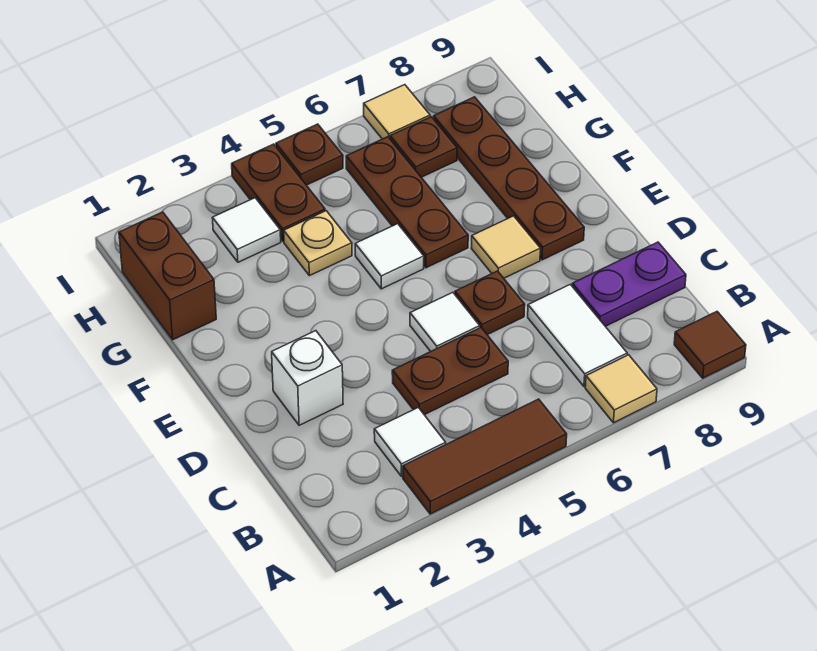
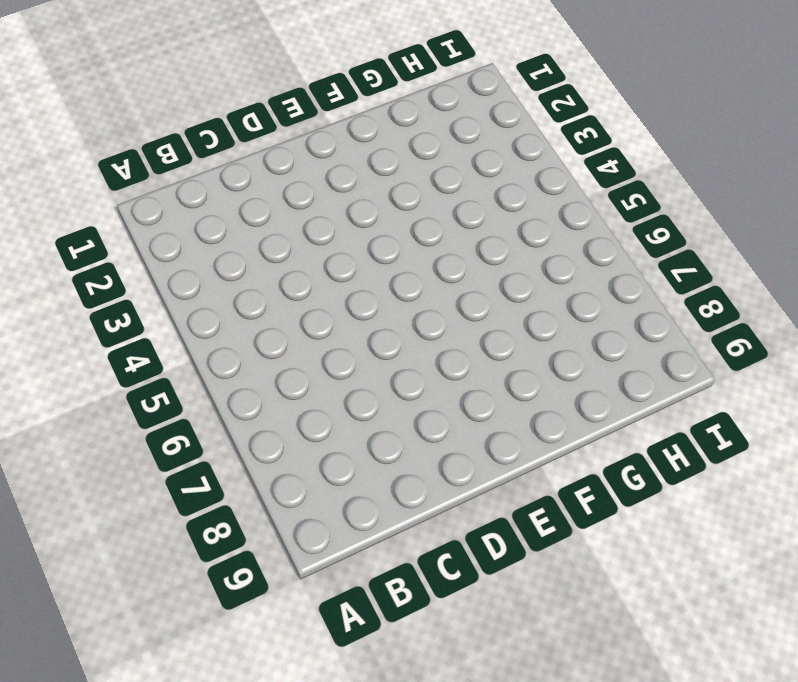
none -> brown 1x3 tile [403,399,567,514]
none -> tan 1x1 tile [585,355,657,423]
none -> brown 1x1 tile [674,312,746,378]

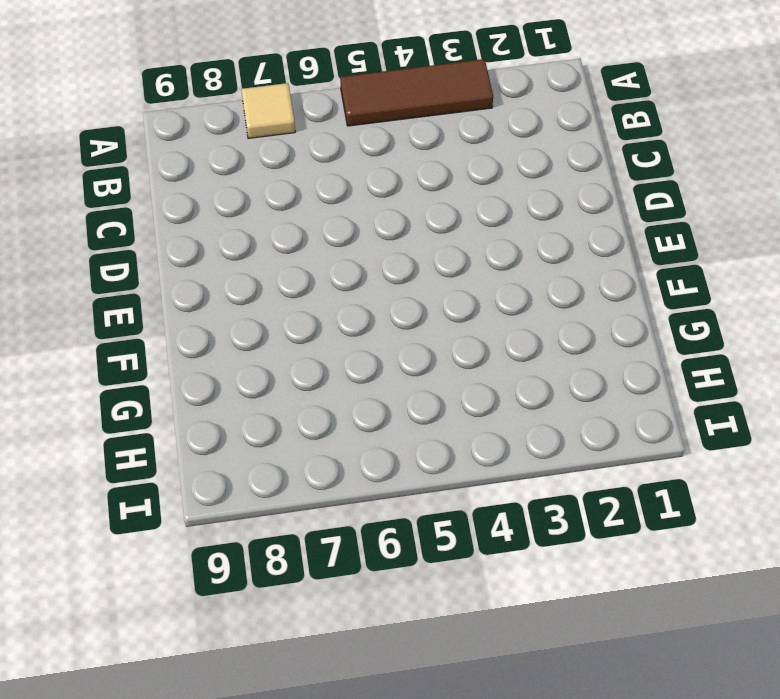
none -> brown 1x1 tile [674,312,746,378]
none -> white 1x1 tile [374,407,446,477]
none -> white 1x2 tile [528,284,627,387]

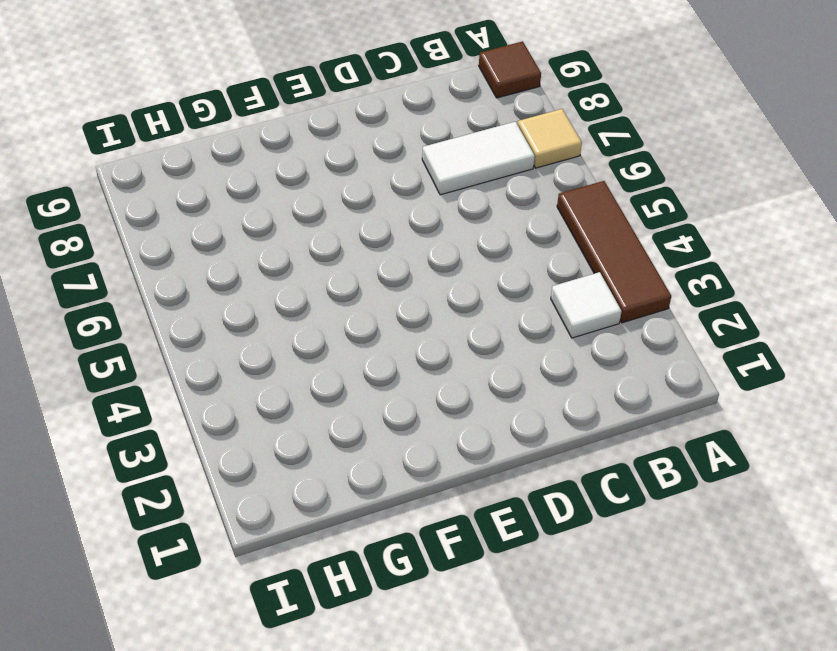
none -> brown 1x2 plate [392,328,508,415]
none -> purple 1x2 plate [572,242,686,326]
none -> white 1x1 brick [272,331,343,425]

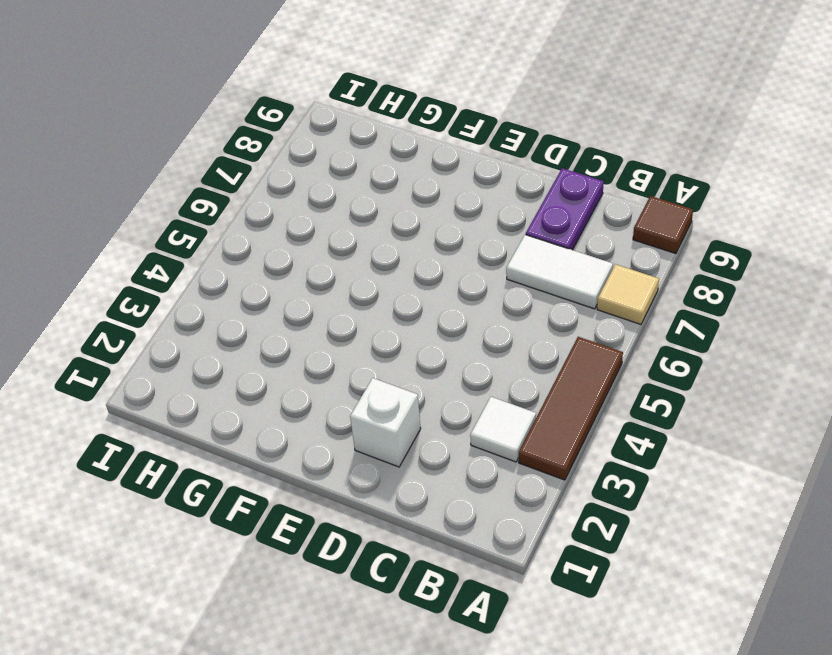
none -> brown 1x2 plate [392,328,508,415]
none -> white 1x1 tile [410,292,480,351]
none -> brown 1x1 plate [455,271,525,335]

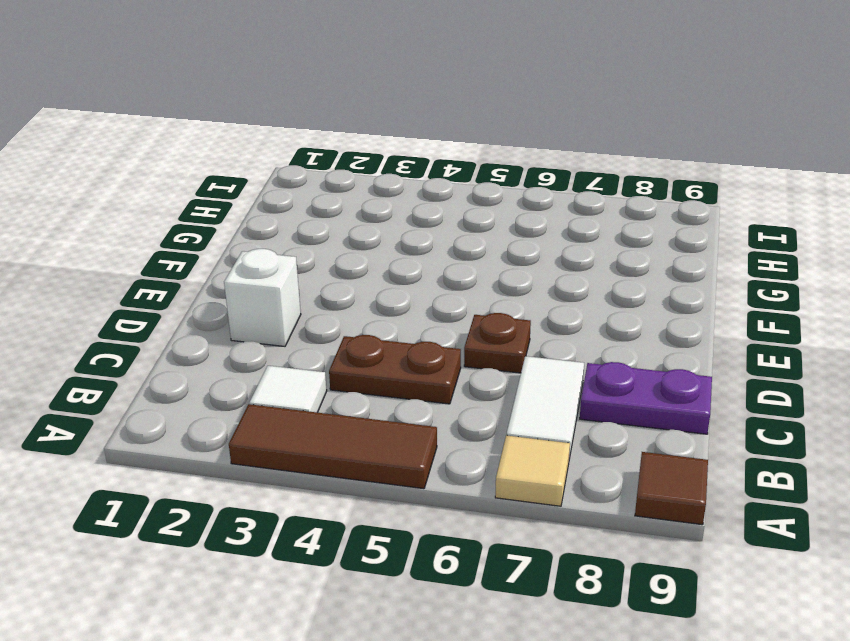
none -> white 1x1 tile [410,292,480,351]
none -> tan 1x1 tile [471,216,540,278]
none -> brown 1x4 plate [434,97,584,260]

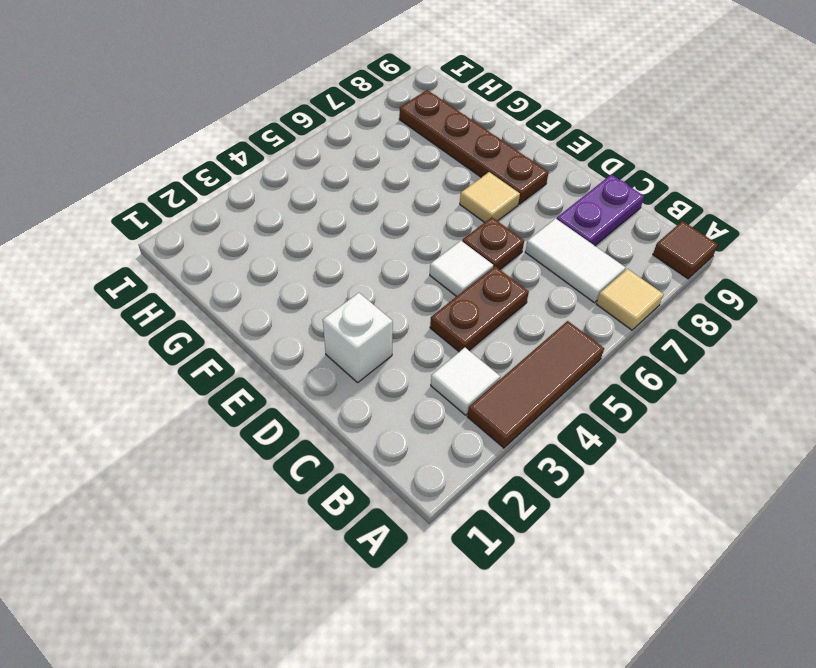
none -> white 1x1 tile [355,224,424,289]
none -> brown 1x3 plate [346,137,468,268]
none -> brown 1x2 brick [119,212,216,340]

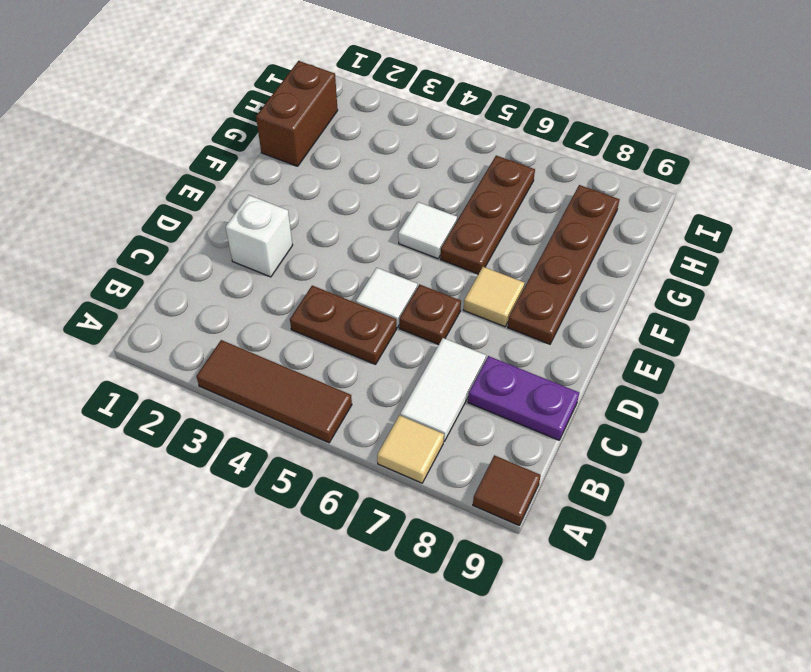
none -> white 1x1 tile [374,407,446,477]
none -> tan 1x1 plate [284,211,352,276]
none -> white 1x1 tile [213,198,281,262]

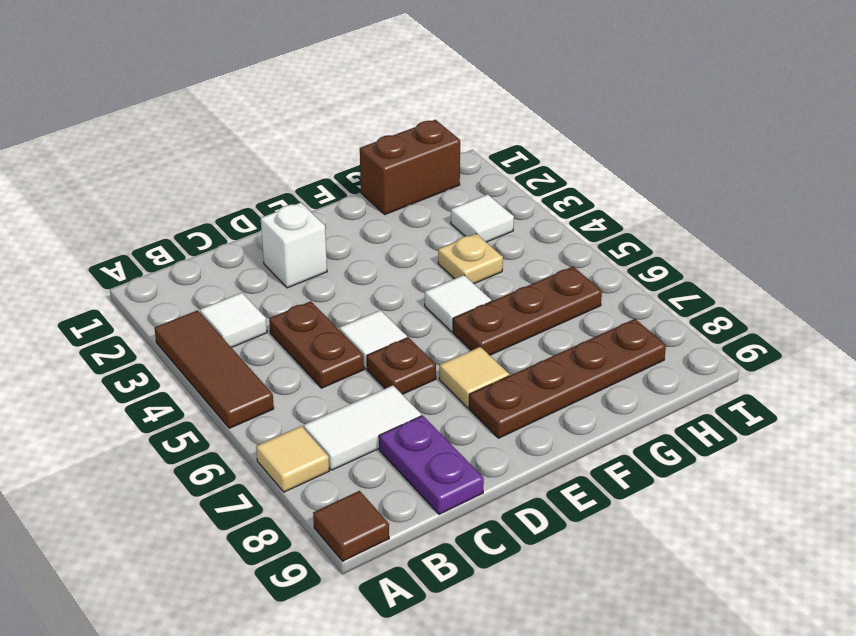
none -> brown 1x2 plate [232,144,325,241]
none -> brown 1x1 plate [390,117,457,177]
none -> brown 1x1 plate [276,124,343,185]

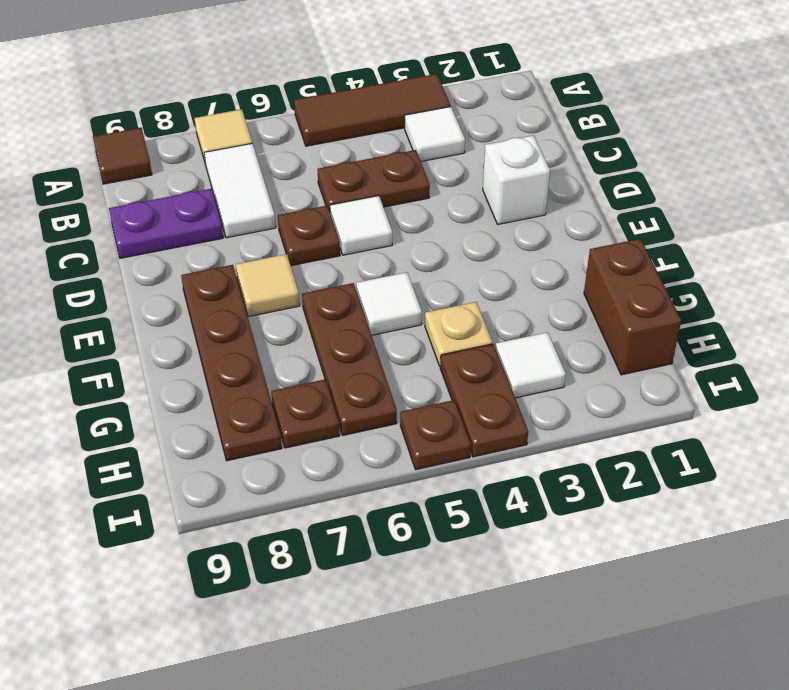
none -> tan 1x1 tile [364,85,430,139]

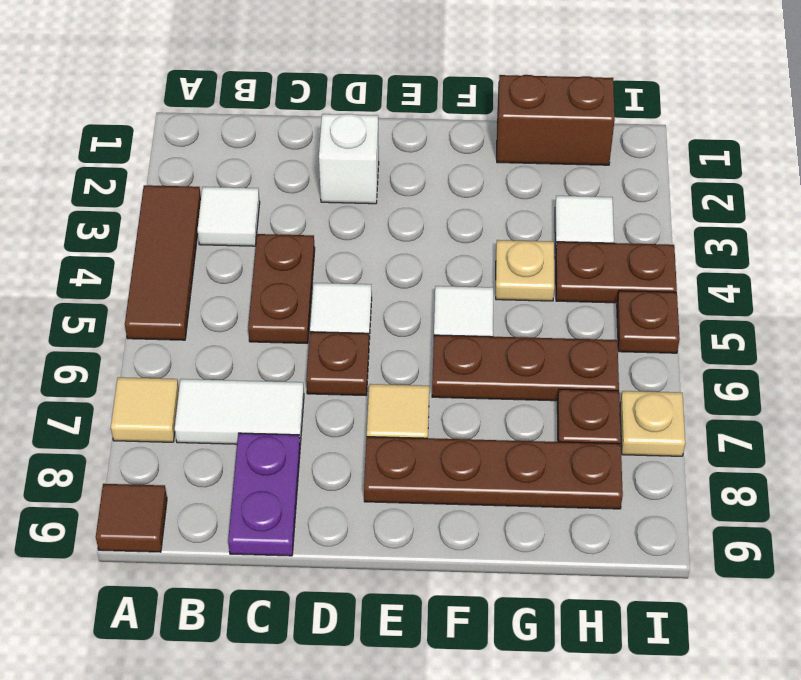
tan 1x1 plate [620,391,685,456] -> tan 1x1 tile [364,85,430,139]

